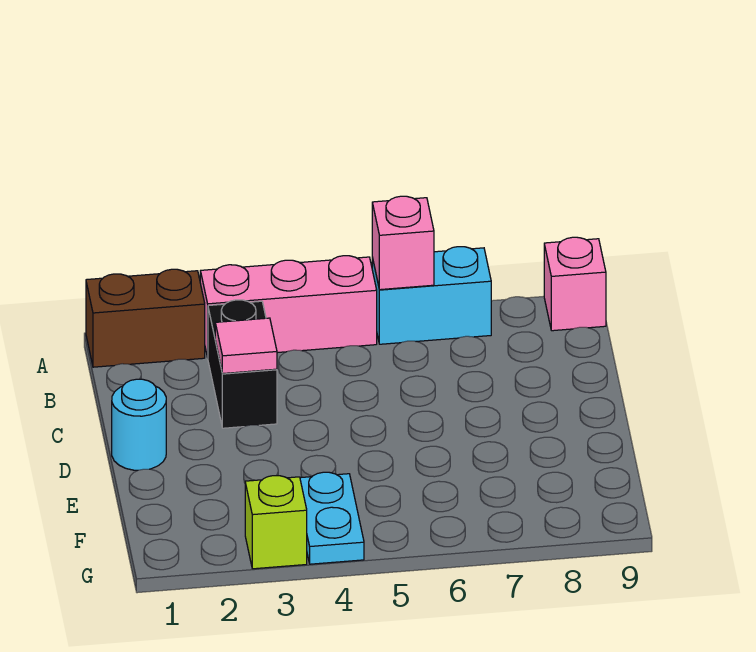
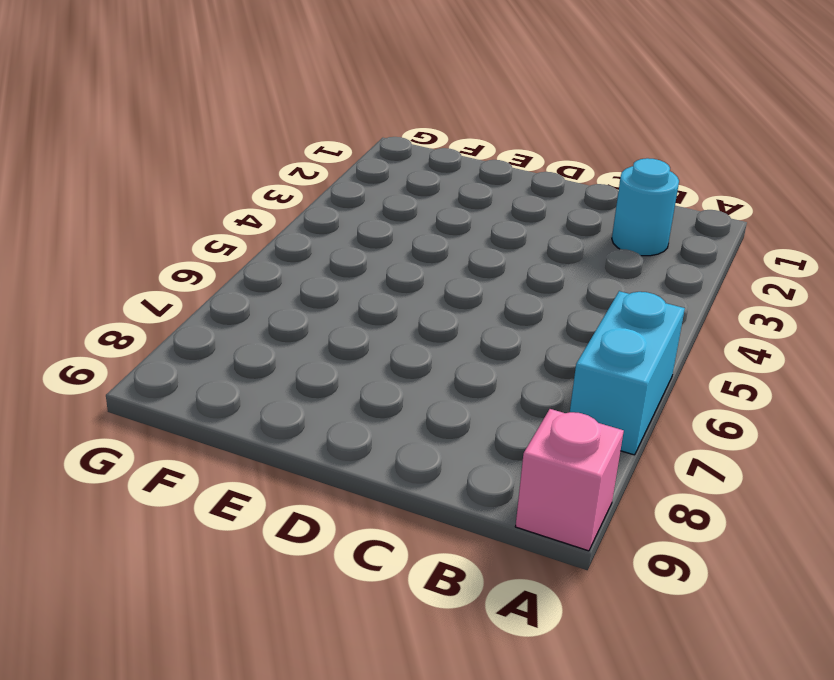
cyan 1x1 round brick [612,158,679,256] -> cyan 1x1 round brick moved to [112,379,166,470]
none -> brown 1x2 brick [86,269,205,367]
none -> pink 1x3 brick [200,256,377,357]

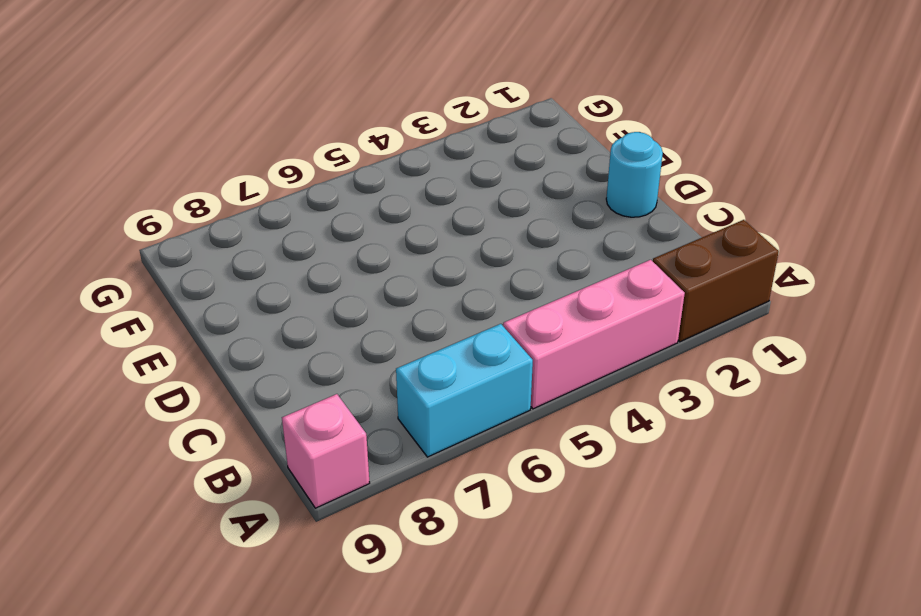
none -> black 1x2 brick [208,300,277,428]
none -> cyan 1x2 plate [300,472,364,564]

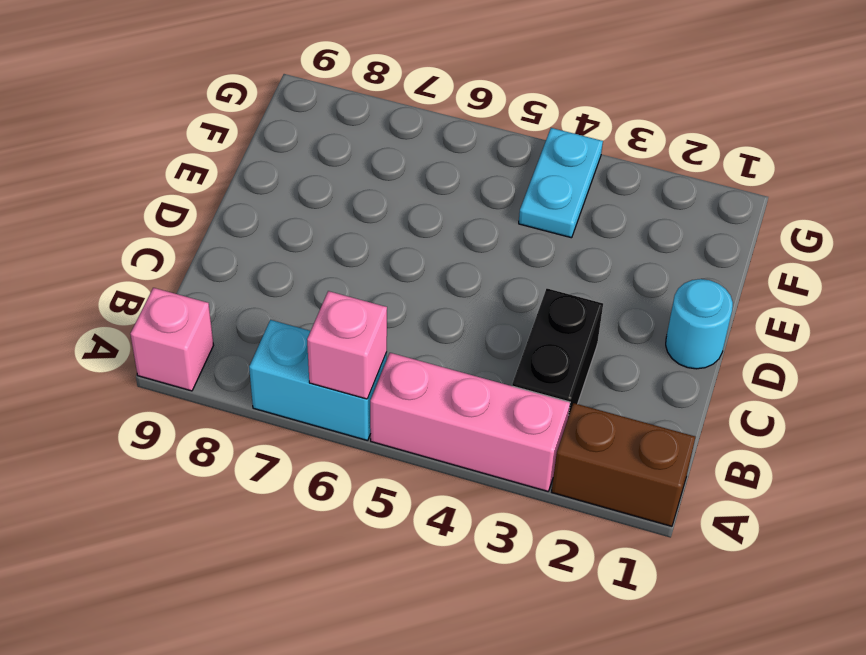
none -> lime 1x1 brick [245,476,307,569]
none -> pink 1x1 tile [215,318,277,374]

